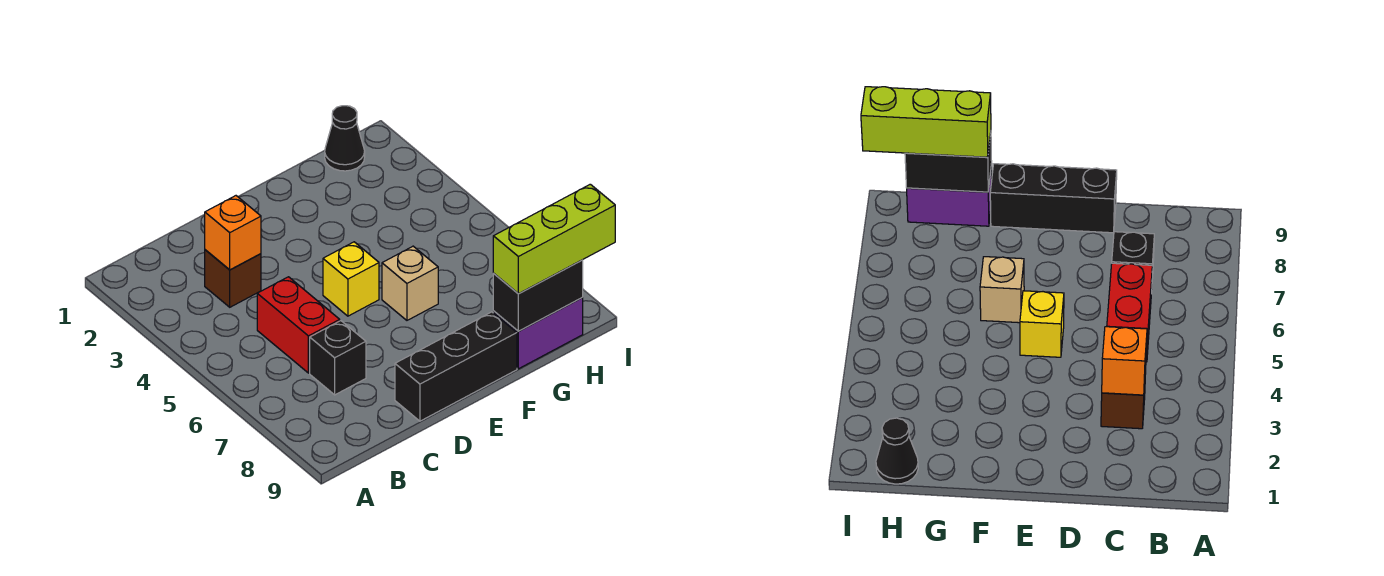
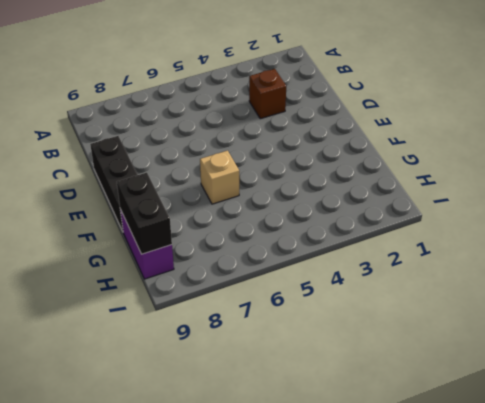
none -> red 1x2 brick [257,277,340,373]
none -> black 1x1 brick [310,321,366,395]

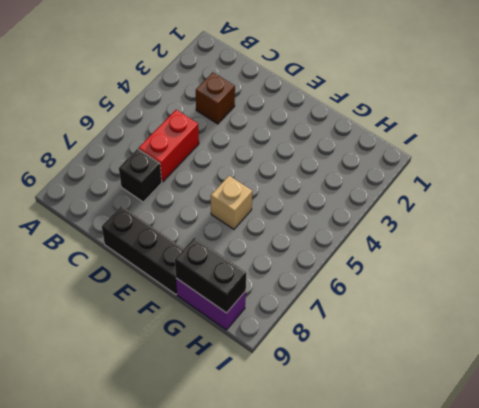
none -> yellow 1x1 brick [323,242,379,316]
none -> black 1x1 cone [325,106,365,171]

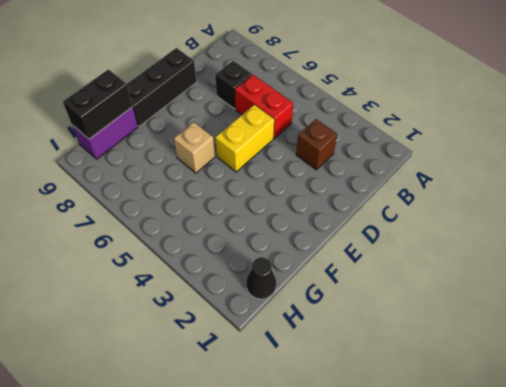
yellow 1x2 brick [215,105,274,172] -> yellow 1x1 brick [323,242,379,316]
none -> orange 1x1 brick [205,196,261,270]
none -> lime 1x3 brick [493,184,615,294]

